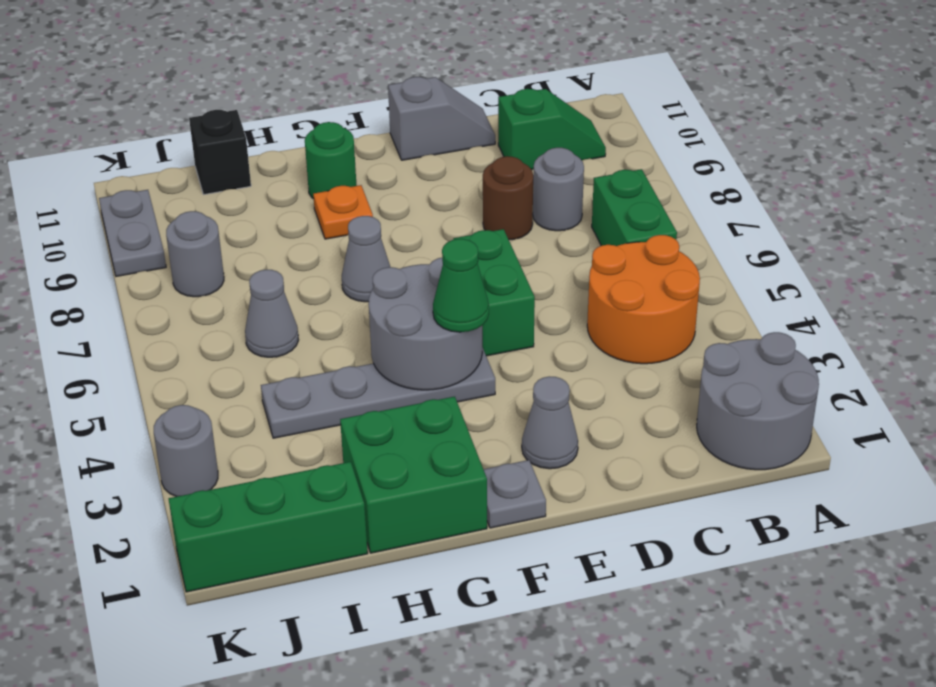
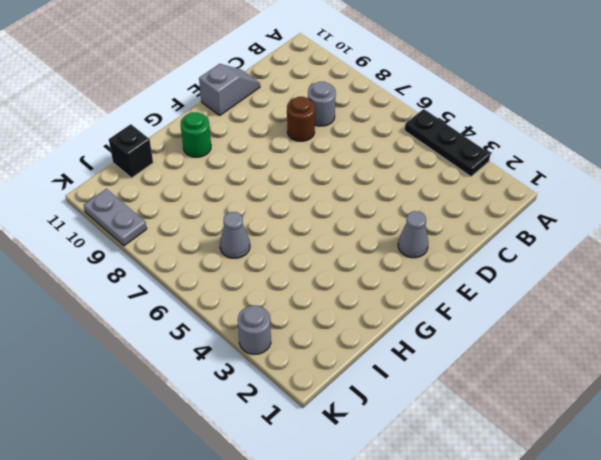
black 1x3 plate [405,109,490,177] -> none
none -> grey 2x2 round brick [697,332,819,470]
none -> orange 2x2 round brick [587,235,700,364]
none -> green 1x2 brick [592,169,677,246]

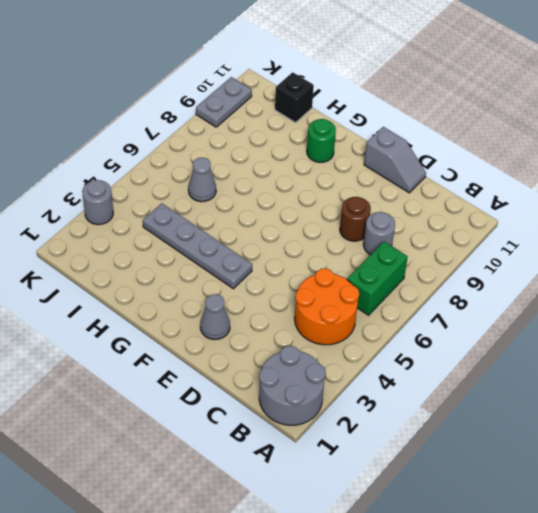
none -> green 1x2 slope [498,89,606,170]
none -> green 1x2 brick [453,229,535,356]
none -> grey 1x1 plate [484,460,546,528]

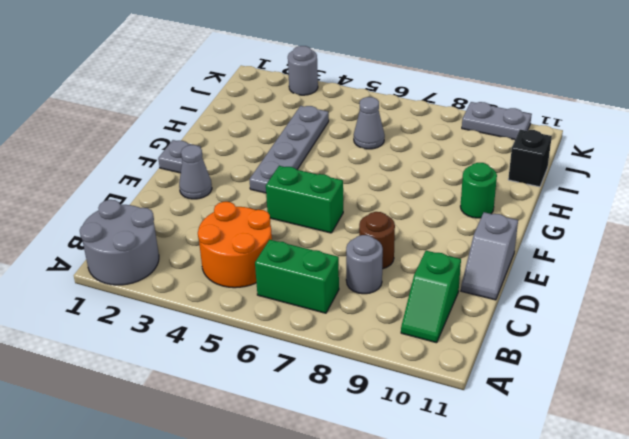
none -> green 2x2 brick [340,397,487,553]
none -> grey 1x1 cone [342,216,390,302]
none -> orange 1x1 plate [313,185,373,239]

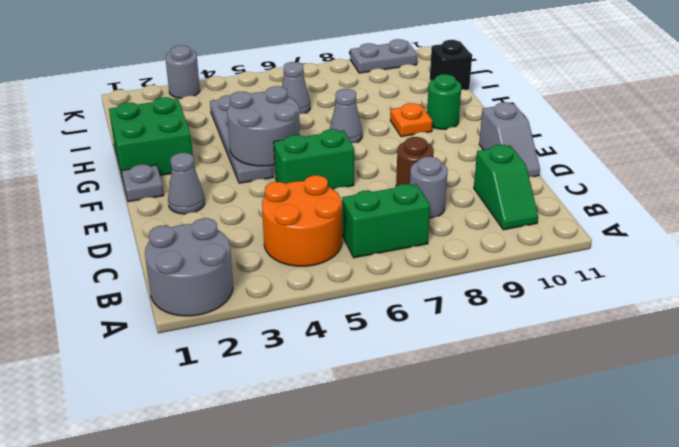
none -> green 1x3 brick [169,462,368,592]
none -> grey 1x1 round brick [166,211,224,297]
none -> green 1x1 cone [433,239,489,332]

